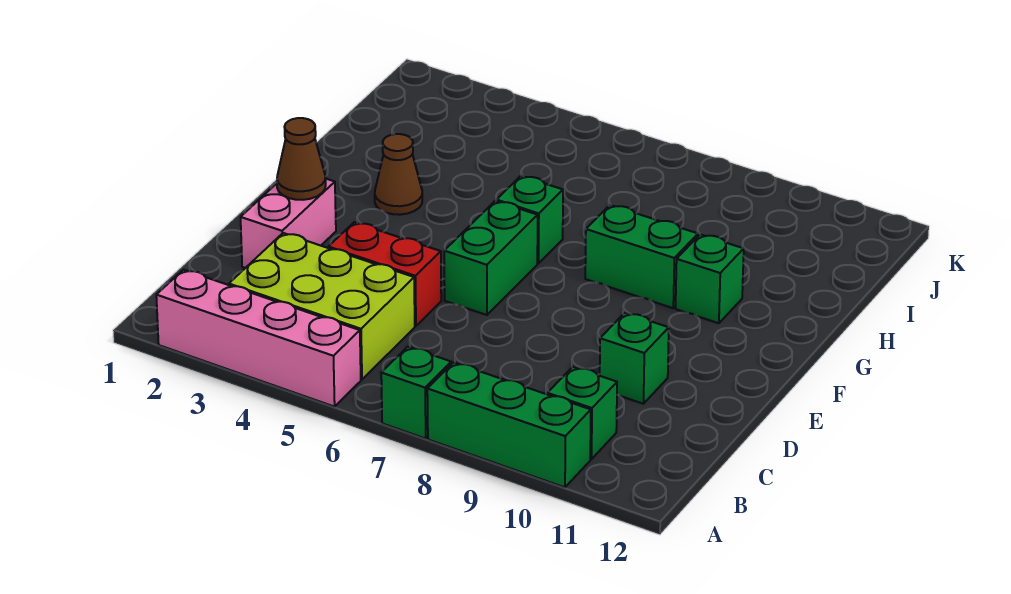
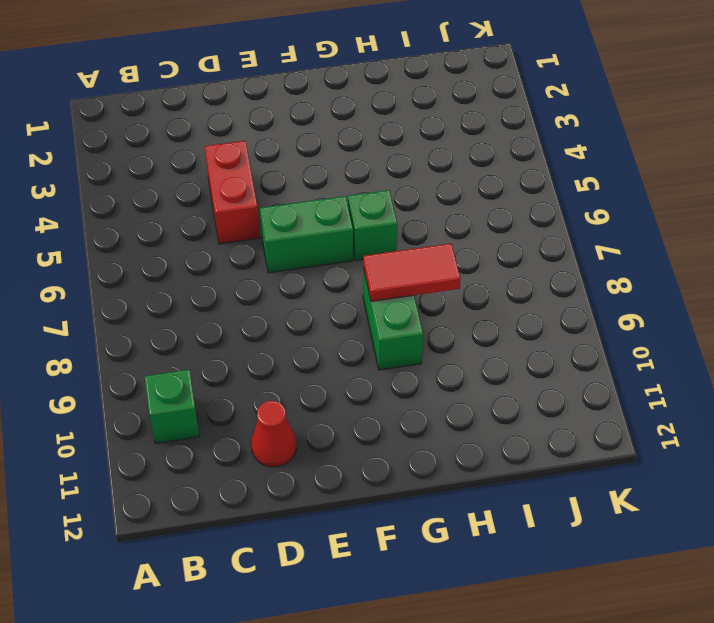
red 1x1 cone [251,401,296,467] -> none
red 1x2 tile [363,244,461,301] -> none
none -> pink 1x4 brick [156,270,361,407]
none -> green 1x1 brick [381,347,451,439]
none -> green 1x3 brick [427,362,591,487]

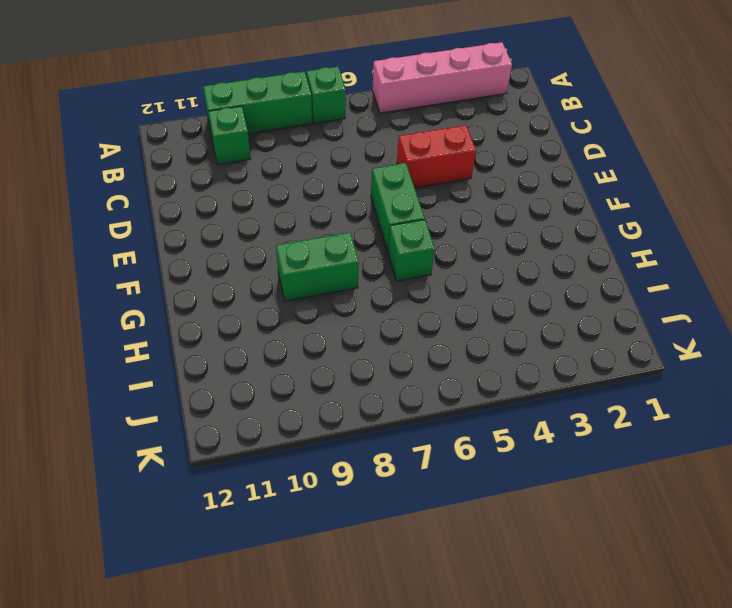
none -> lime 2x3 brick [229,233,415,379]
none -> pink 1x2 brick [241,179,336,268]
none -> green 1x1 brick [600,313,669,404]

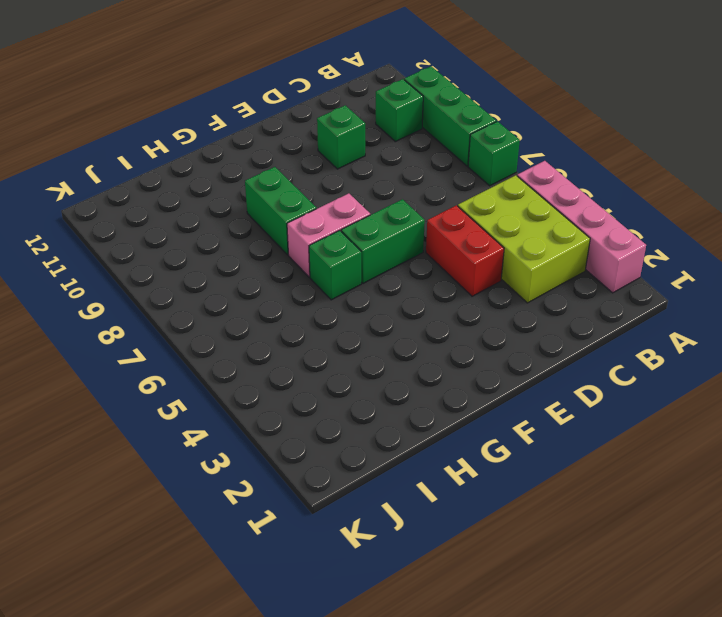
pink 1x2 brick [287,193,370,277] -> pink 1x2 brick moved to [241,179,336,268]
none -> brown 1x1 cone [375,134,422,215]
none -> green 1x1 brick [676,234,744,323]
none -> brown 1x1 cone [277,118,326,200]

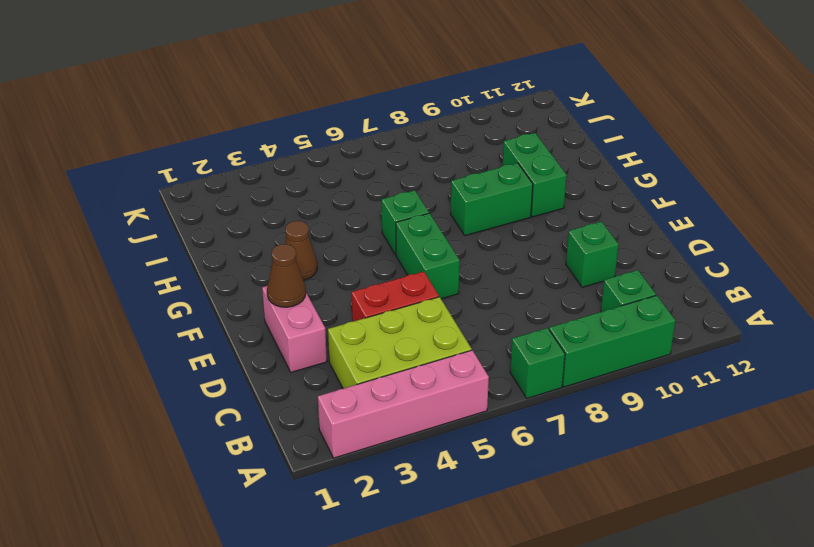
green 1x2 brick [503,133,567,217] -> green 1x1 brick [676,234,744,323]

